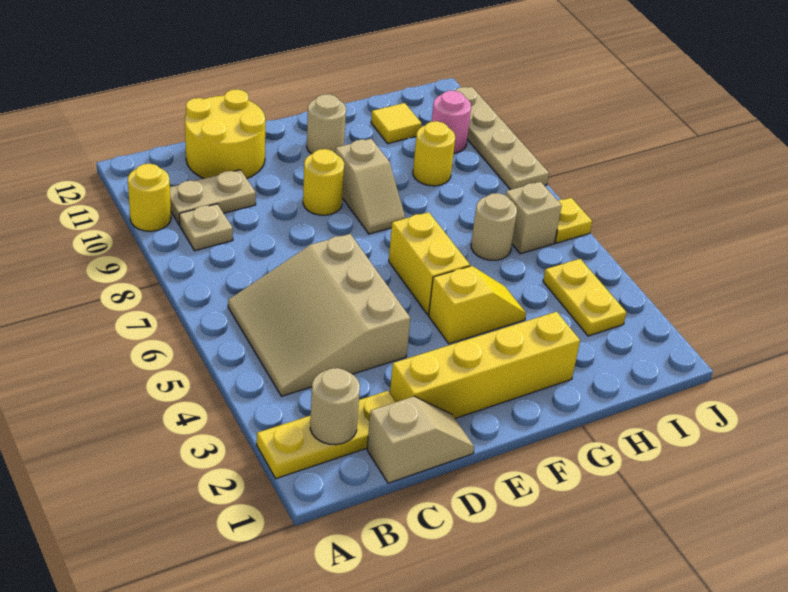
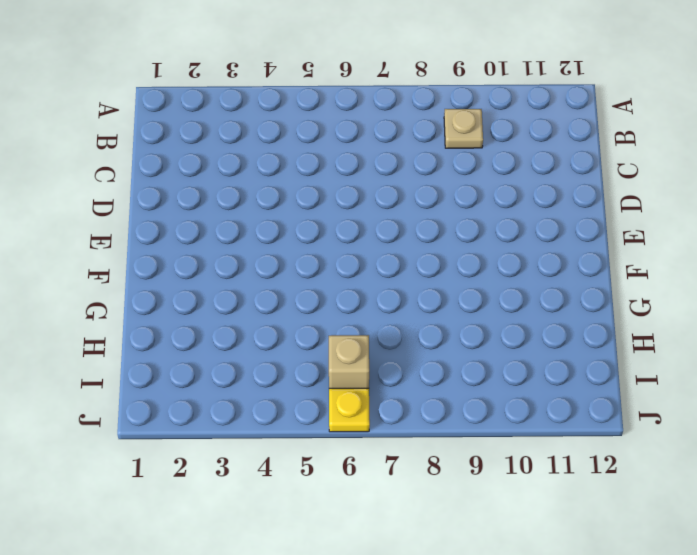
none -> yellow 1x3 plate [257,391,395,479]
none -> yellow 1x1 round brick [128,164,171,231]
none -> tan 3x3 slope [228,234,410,396]

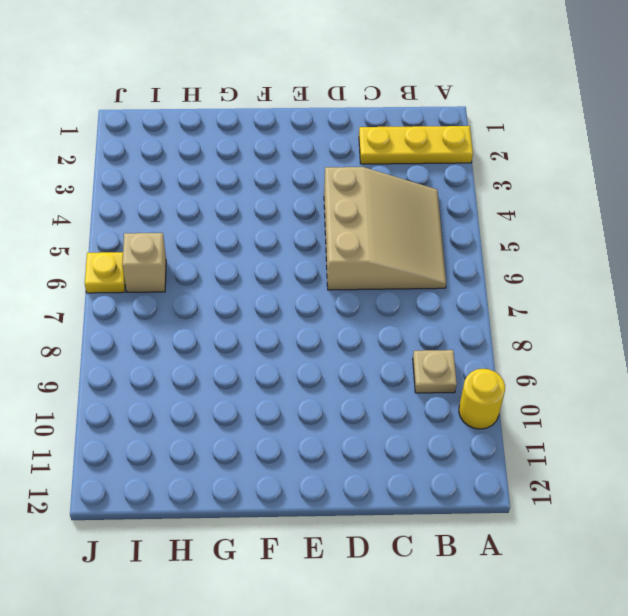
none -> tan 1x2 plate [170,170,256,225]
none -> tan 1x2 slope [367,396,474,483]
none -> yellow 2x2 round brick [185,89,265,178]

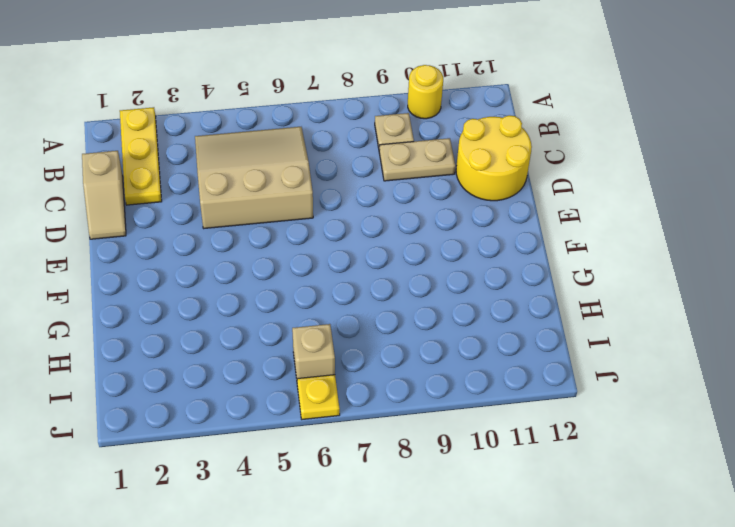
tan 1x2 plate [379,138,455,181] -> tan 1x2 plate turned to [170,170,256,225]
none -> yellow 1x4 brick [390,312,580,418]
none -> yellow 1x1 round brick [303,149,344,215]
none -> yellow 1x2 slope [429,266,526,344]

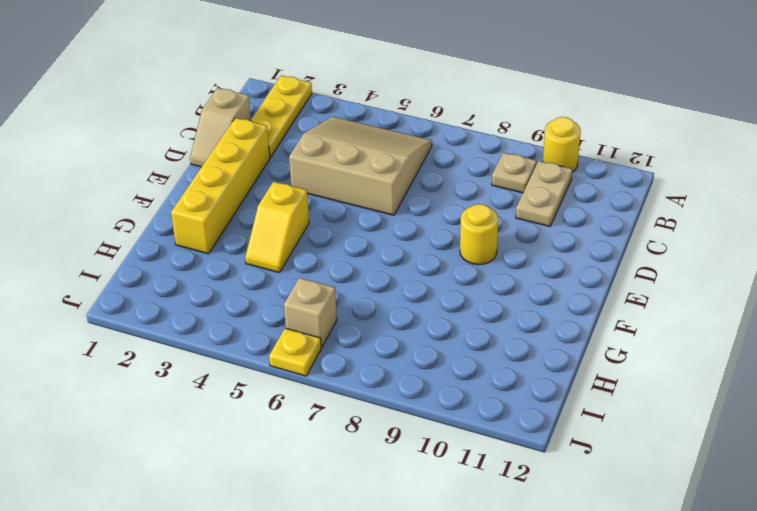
none -> yellow 2x2 round brick [185,89,265,178]
none -> yellow 1x2 brick [389,212,470,315]
none -> tan 1x2 slope [336,139,405,234]

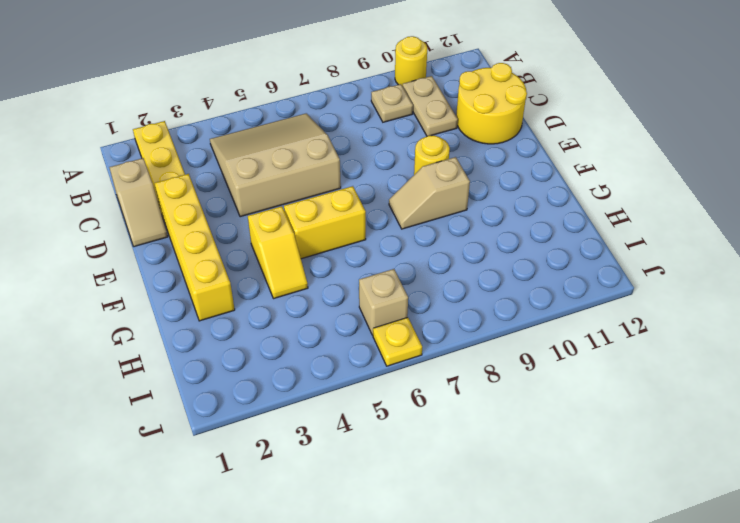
none -> tan 1x1 round brick [307,94,346,154]
none -> tan 1x1 round brick [471,193,517,260]
none -> yellow 1x1 round brick [413,121,455,186]

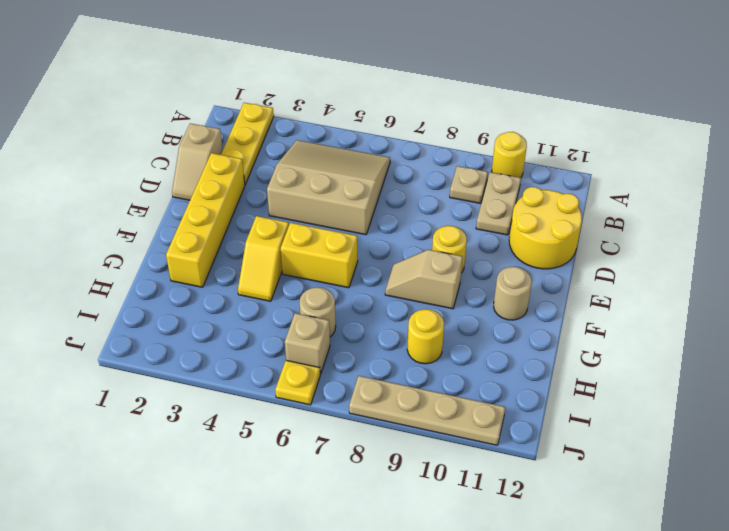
none -> yellow 1x1 tile [371,103,422,144]
none -> yellow 1x2 plate [543,259,627,336]
none -> pink 1x1 round brick [432,91,471,153]

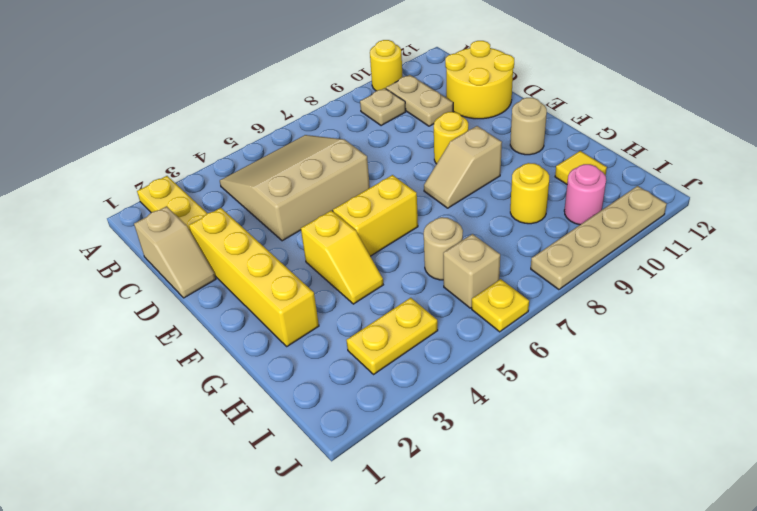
none -> tan 1x1 round brick [310,368,360,445]

